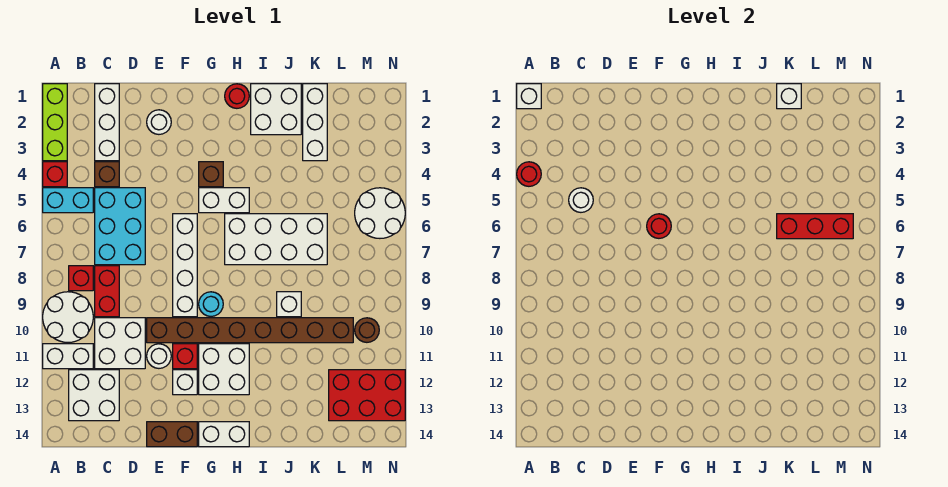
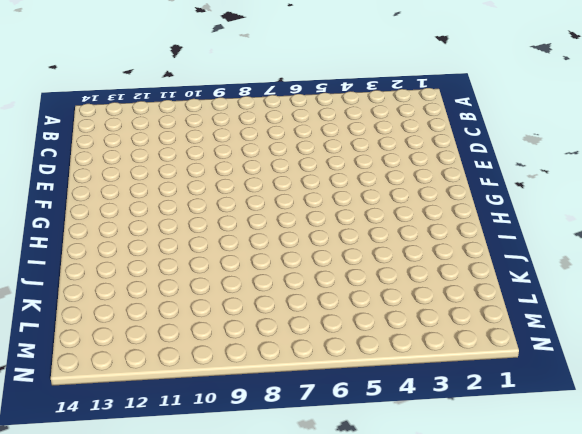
none -> lime 1x3 brick [43,84,67,161]
none -> red 1x1 brick [43,162,67,187]
none -> cyan 1x2 brick [43,188,93,213]
none -> white 2x2 round brick [43,292,93,342]

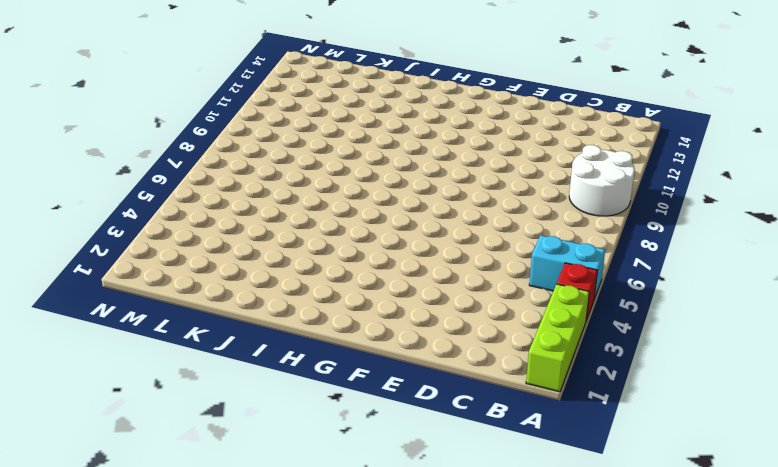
none -> white 1x2 brick [43,344,93,369]
none -> red 1x1 brick [69,266,93,291]
none -> white 2x2 brick [69,370,119,421]
none -> white 1x3 brick [95,84,119,161]

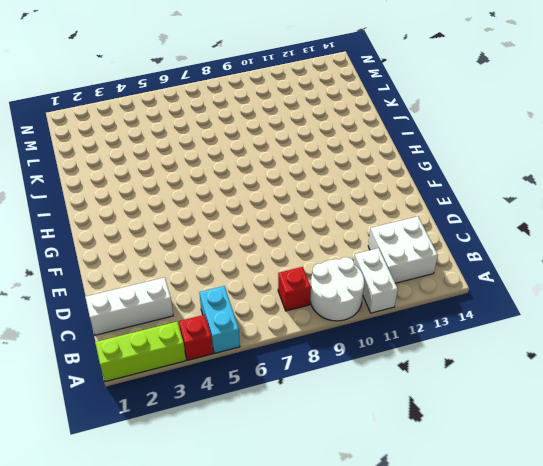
none -> brown 1x1 brick [95,162,119,187]
none -> cyan 2x3 brick [95,188,145,265]
none -> red 1x2 brick [95,266,119,317]
none -> white 2x2 brick [95,318,145,369]

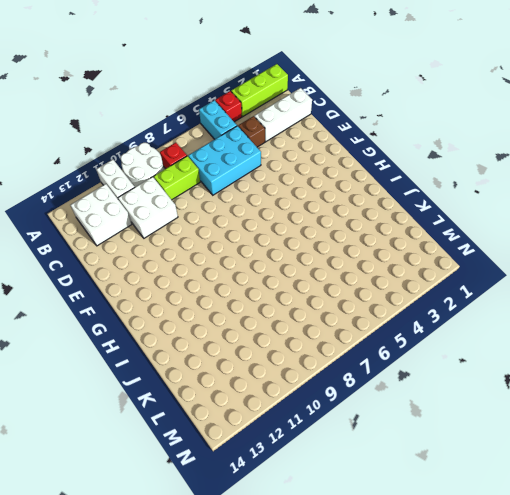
lime 1x2 brick [154,156,200,200] -> red 1x2 brick [95,266,119,317]
none -> white 1x1 round brick [147,110,171,134]
none -> brown 1x8 brick [147,318,353,343]
none -> white 1x1 round brick [147,344,171,368]
none -> brown 1x2 brick [147,422,197,447]

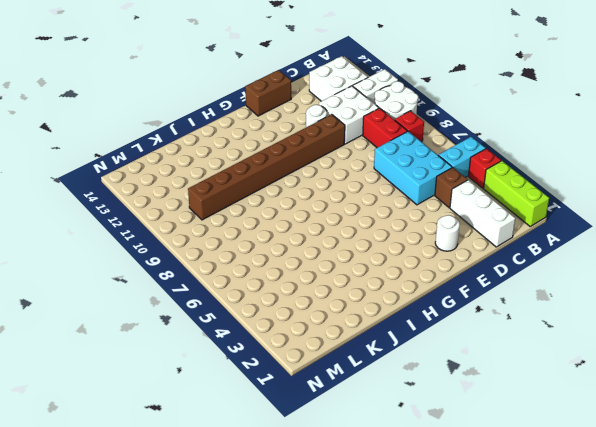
none -> white 1x4 brick [173,214,197,317]
none -> red 1x1 brick [173,344,197,369]
none -> white 1x1 brick [173,370,197,395]
none -> brown 1x1 brick [199,162,223,187]

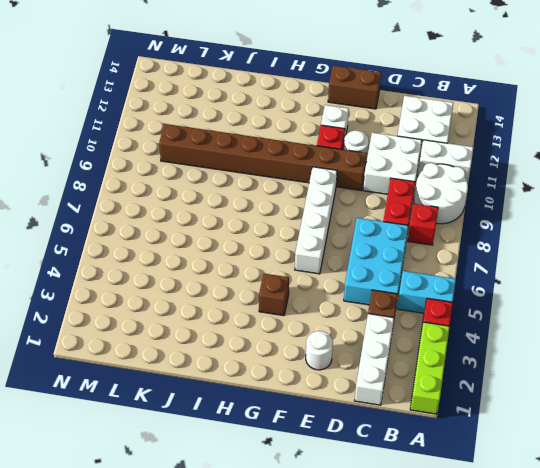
none -> white 1x2 brick [199,188,249,213]
none -> cyan 1x1 round brick [199,292,223,316]
none -> white 2x2 brick [199,344,249,395]
none -> white 1x2 brick [199,422,249,447]

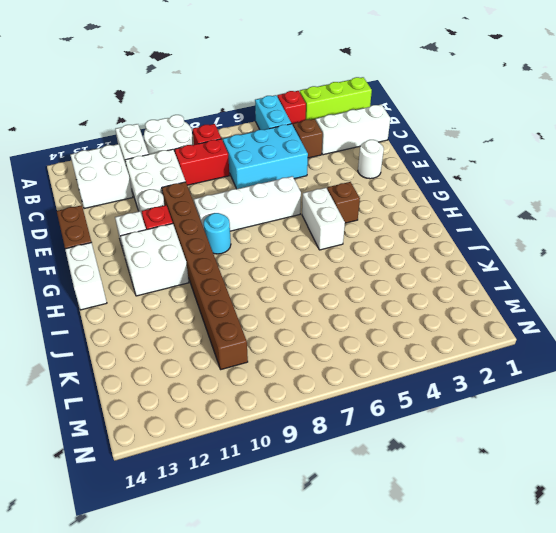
none -> red 1x1 round brick [225,84,249,108]
none -> white 2x4 brick [225,214,327,265]
none -> white 2x2 brick [251,84,301,135]
none -> white 1x1 brick [277,292,301,317]

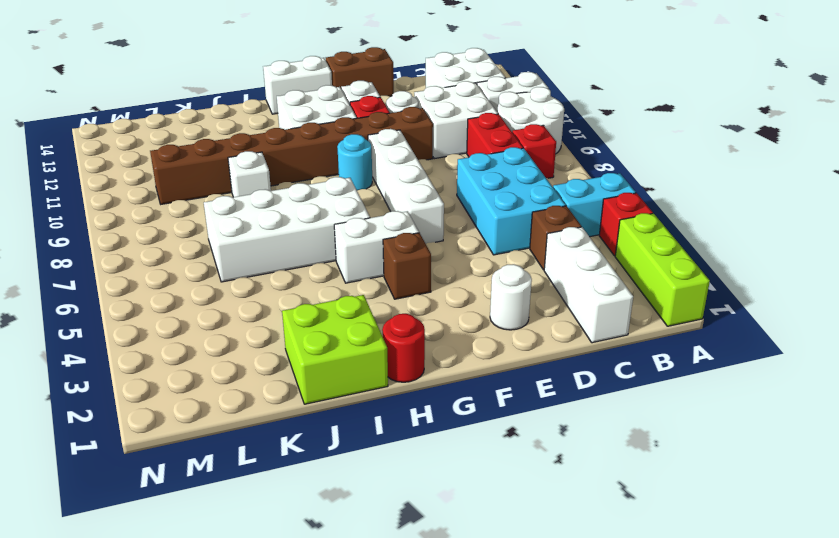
lime 2x2 brick [282,295,388,404] -> white 2x2 brick [251,84,301,135]
none -> white 1x3 brick [303,84,327,161]
none -> red 2x3 brick [329,370,405,421]
none -> white 2x2 round brick [355,188,405,238]
none -> brown 1x1 round brick [355,318,379,342]

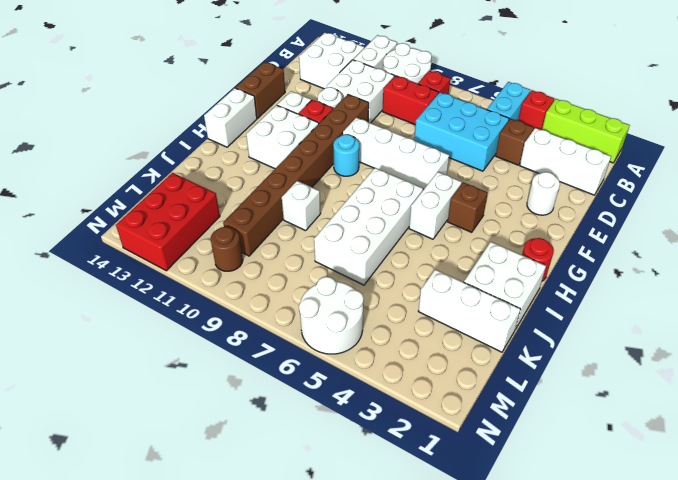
none -> white 1x1 brick [517,84,541,109]
none -> red 1x1 round brick [517,162,541,186]
none -> white 1x1 round brick [569,188,593,212]
none -> red 1x1 round brick [647,214,671,238]

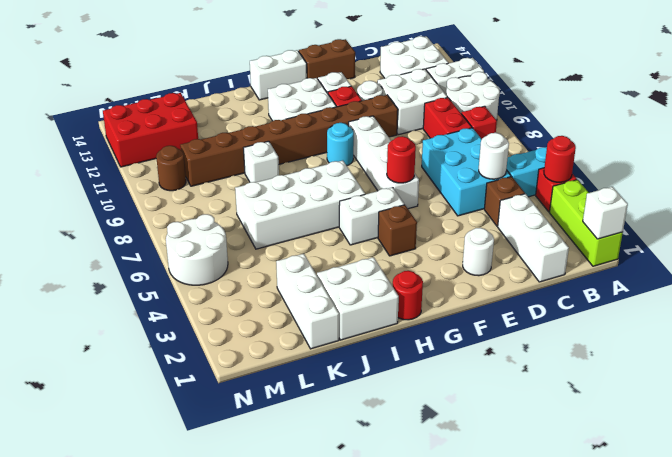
none -> white 1x1 brick [777,84,801,109]
none -> red 1x3 brick [777,214,853,239]

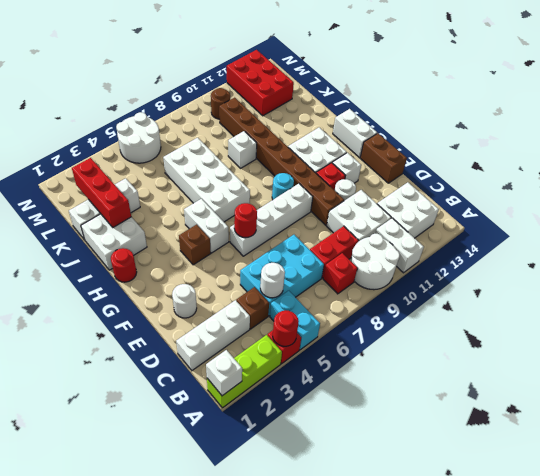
red 1x3 brick [72,158,131,227] -> red 1x3 brick moved to [777,214,853,239]
none -> white 1x1 brick [777,84,801,109]

